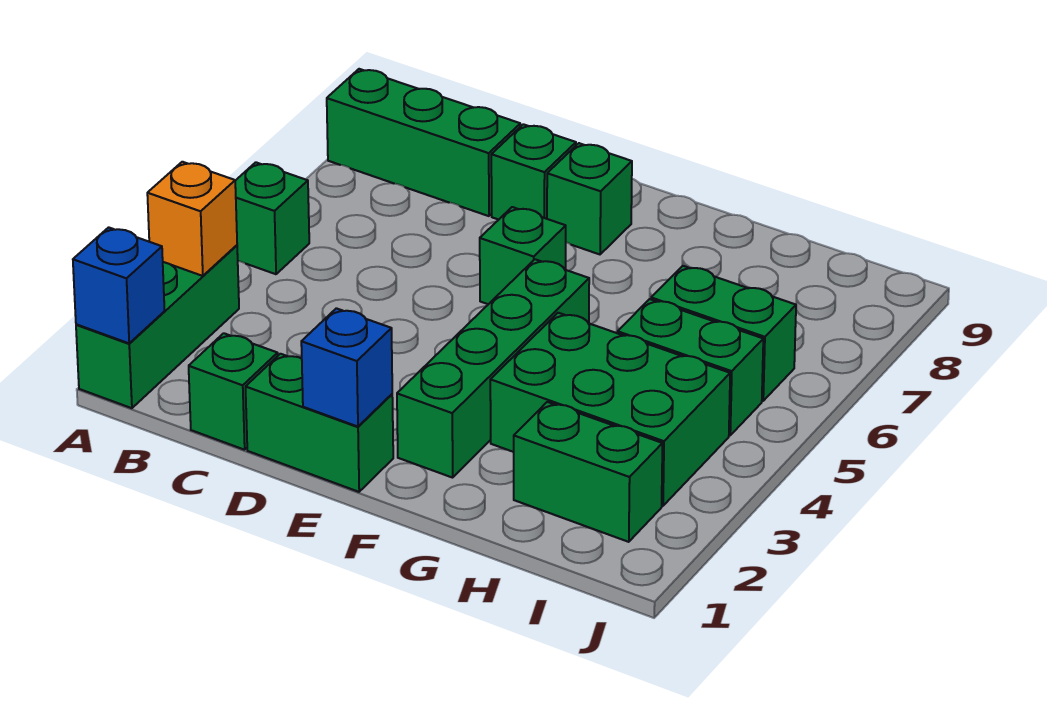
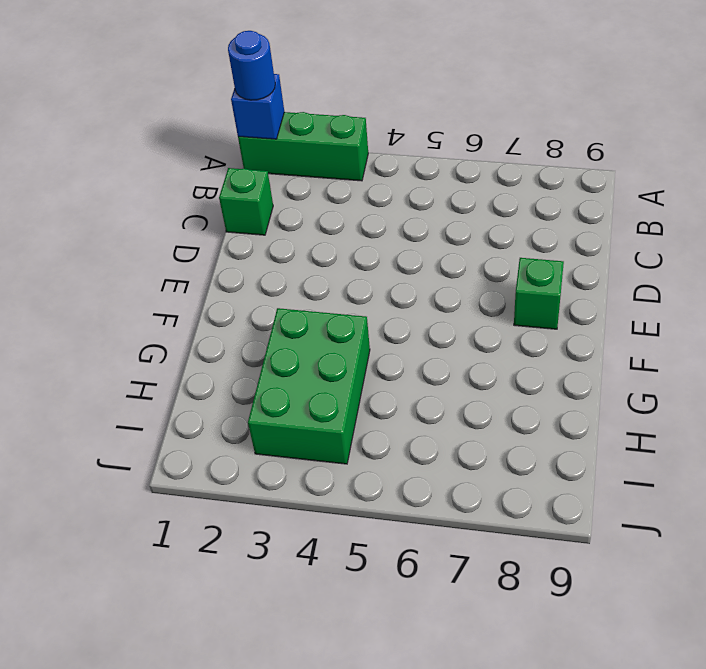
blue 1x1 round brick [228,31,275,100] -> none
none -> green 1x1 brick [235,162,309,274]
none -> green 1x3 brick [327,69,520,216]
none -> green 1x2 brick [246,354,393,492]

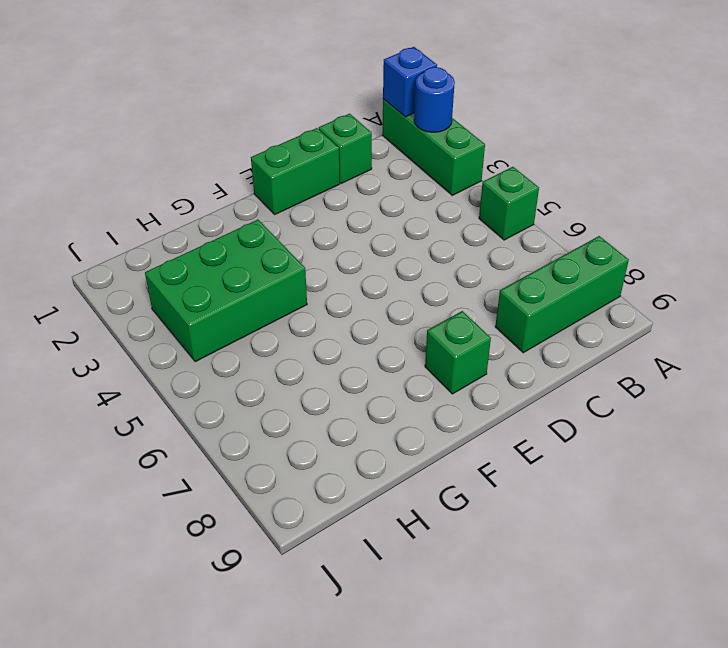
blue 1x1 round brick [414,67,455,132] -> none
none -> green 1x1 brick [491,124,576,220]
none -> green 1x1 brick [480,207,566,304]
none -> green 1x4 brick [397,259,589,478]

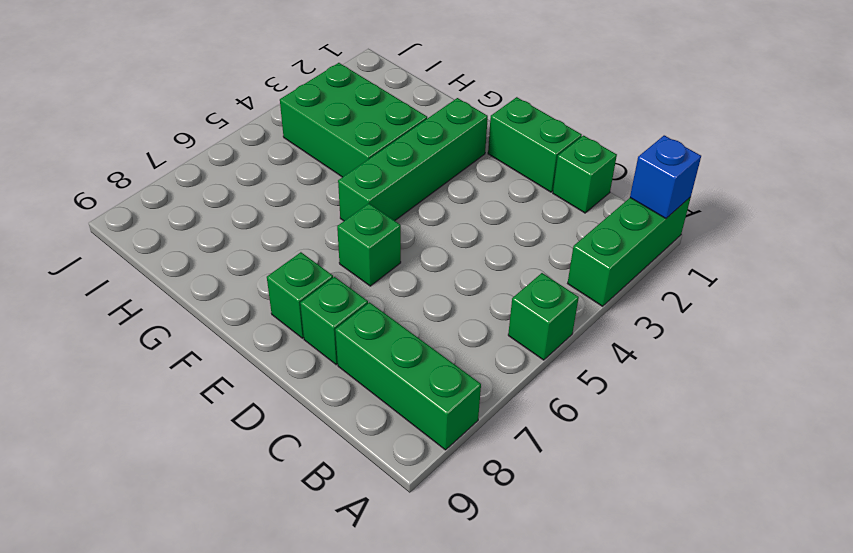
none -> green 1x2 brick [514,402,662,542]
none -> green 1x2 brick [618,299,763,435]
none -> green 1x2 brick [651,266,796,401]

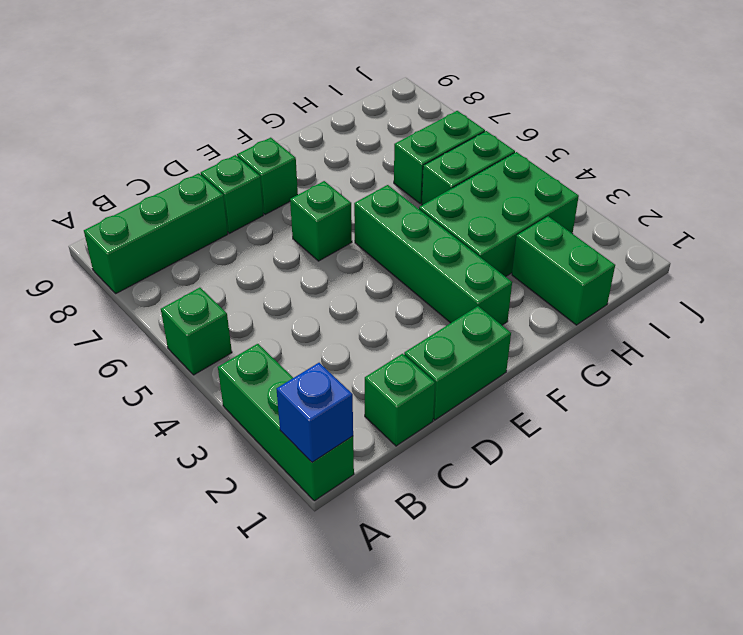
green 1x2 brick [512,216,615,325] -> green 1x2 brick turned to [514,402,662,542]
none -> orange 1x1 brick [147,162,237,276]
none -> blue 1x1 brick [301,308,392,427]

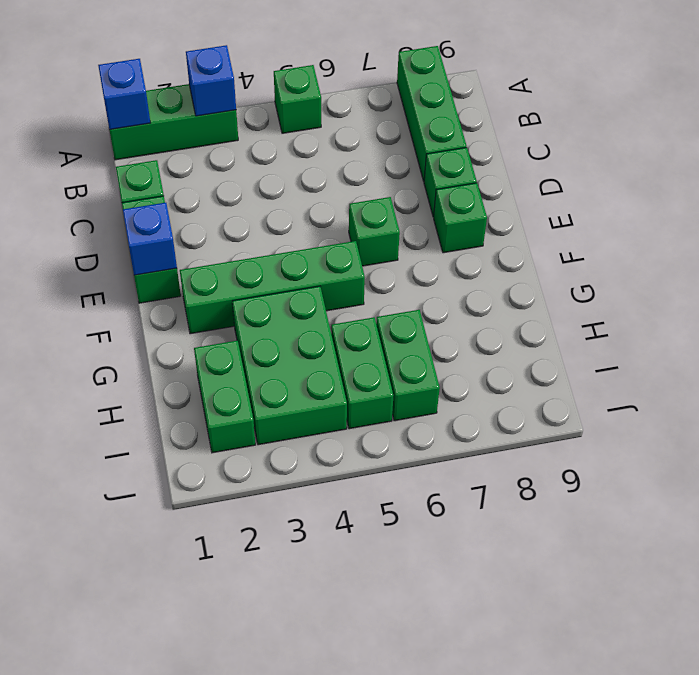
blue 1x1 brick [186,45,236,116] -> orange 1x1 brick [147,162,237,276]

